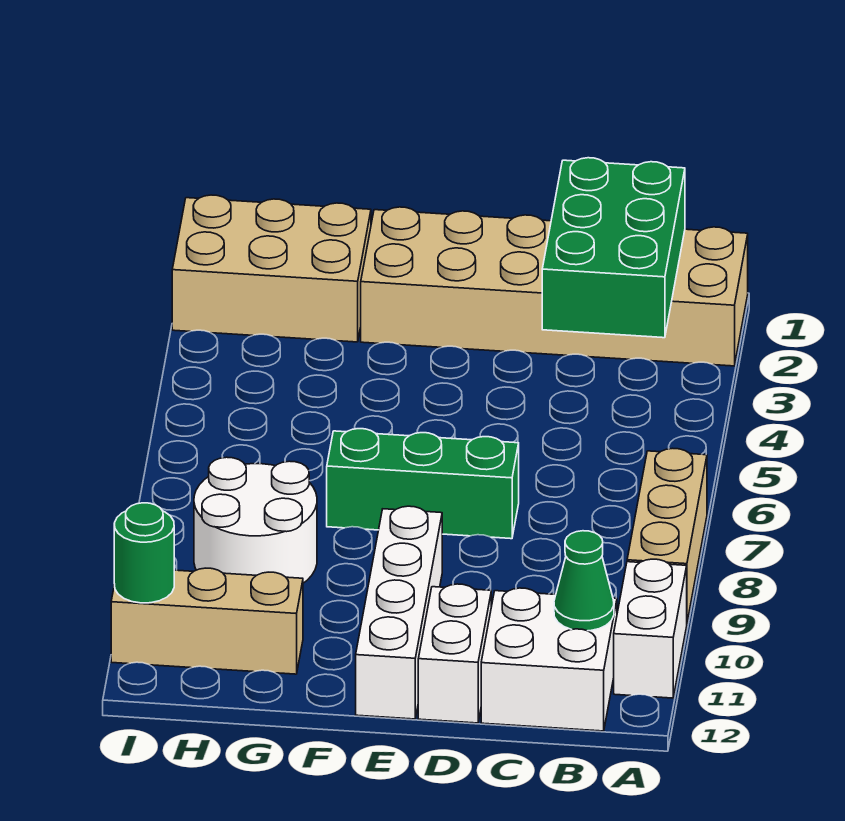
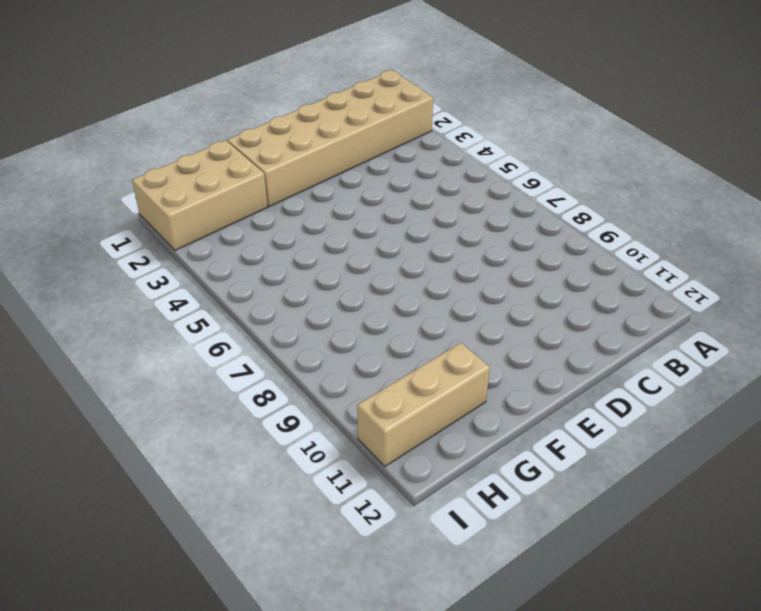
none -> tan 1x3 brick [627,448,707,622]
none -> white 1x2 brick [614,559,687,698]
none -> white 2x2 brick [481,588,617,731]

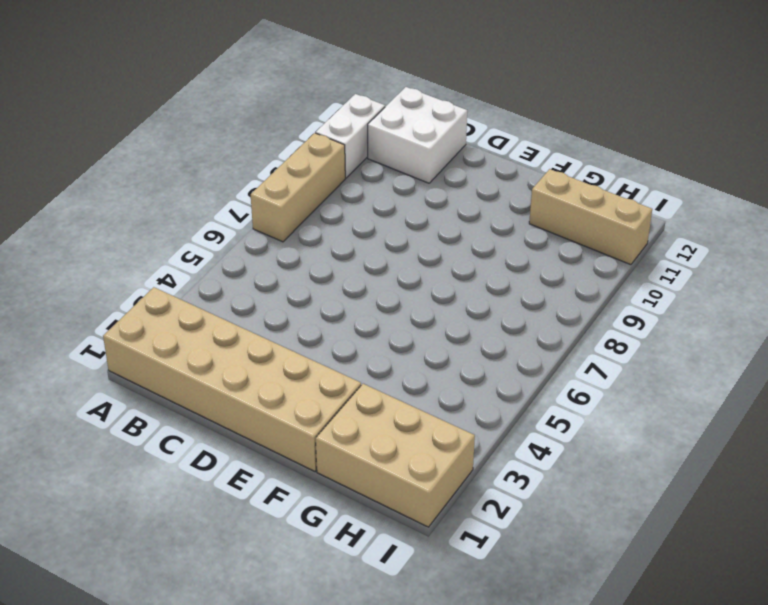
none -> green 1x3 brick [327,429,519,539]
none -> white 1x2 brick [418,584,491,723]
none -> white 1x4 brick [356,506,442,719]

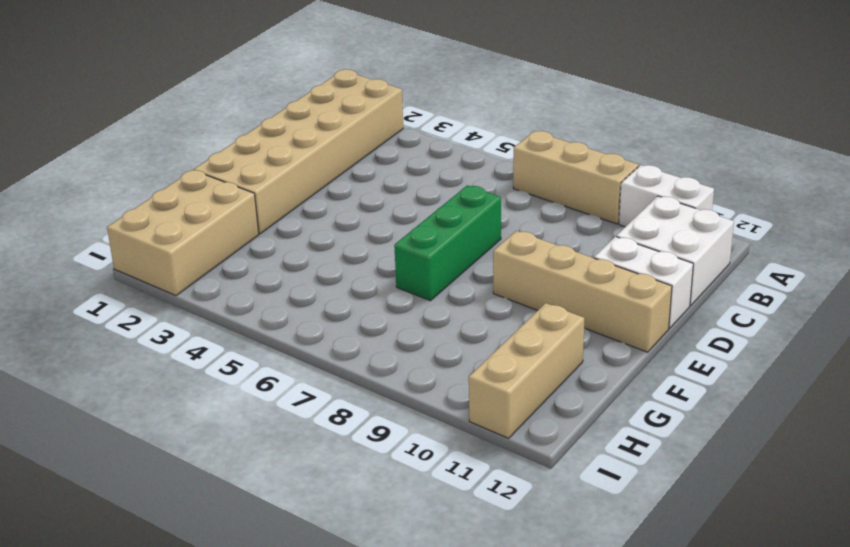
tan 1x4 brick [493,231,672,352] -> white 1x4 brick [356,506,442,719]
none -> white 2x2 round brick [194,457,317,583]
none -> green 2x3 brick [542,158,685,338]
none -> green 1x1 cone [554,531,614,631]

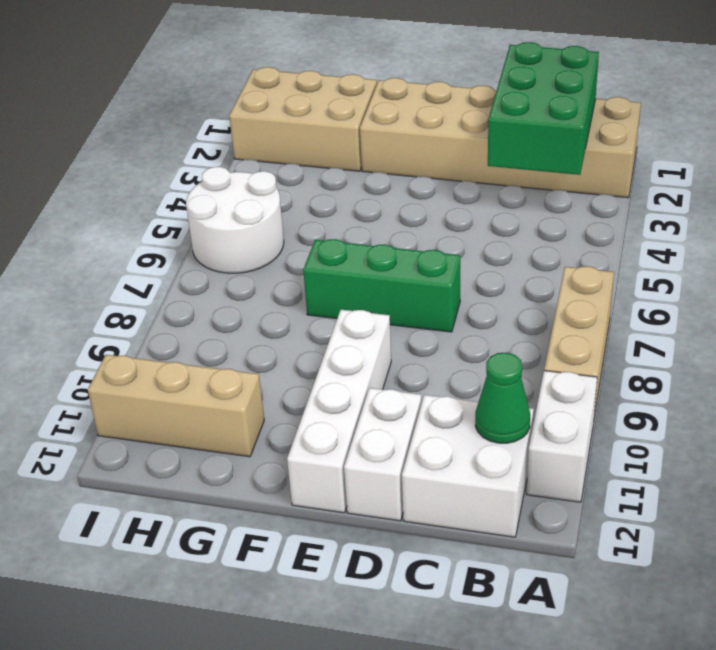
white 2x2 round brick [186,167,284,273] -> white 2x2 round brick moved to [194,457,317,583]
none -> green 1x1 round brick [114,503,174,603]

